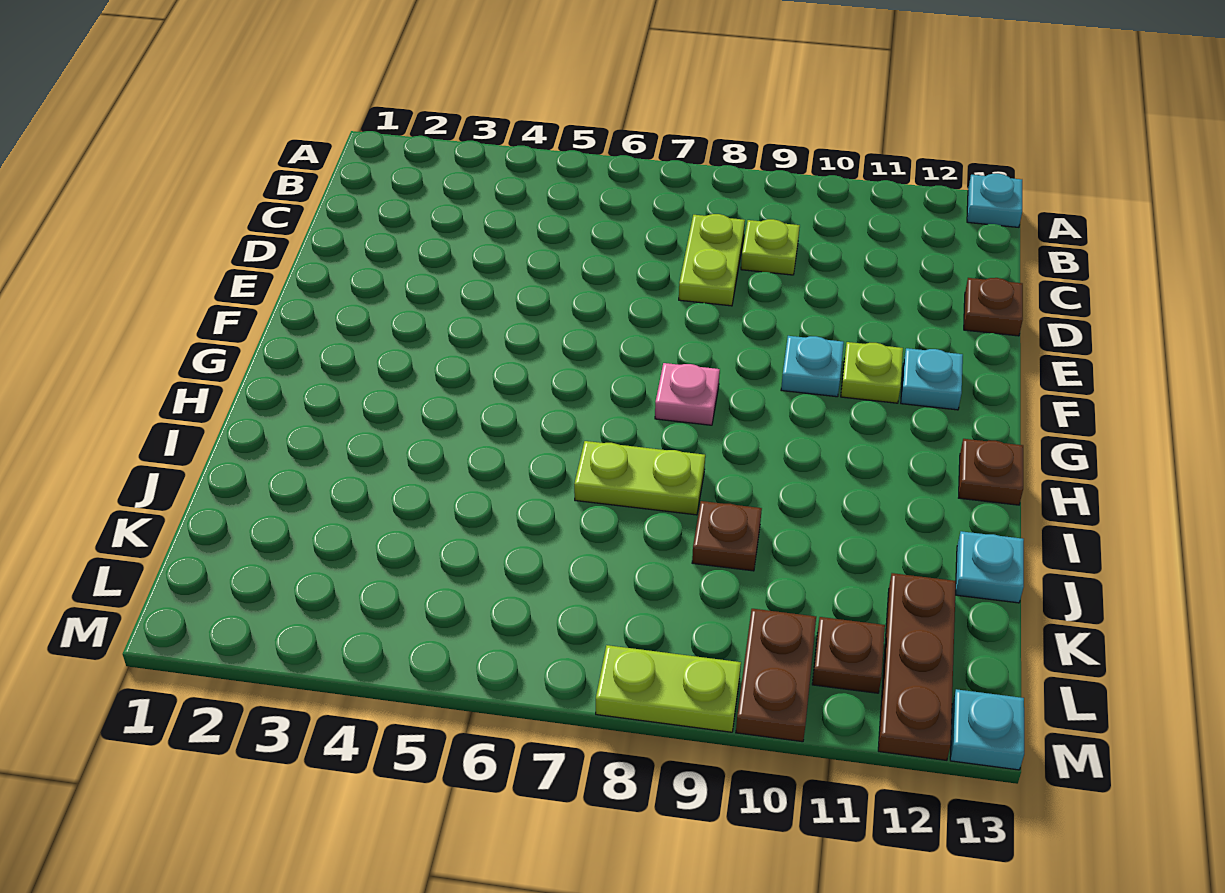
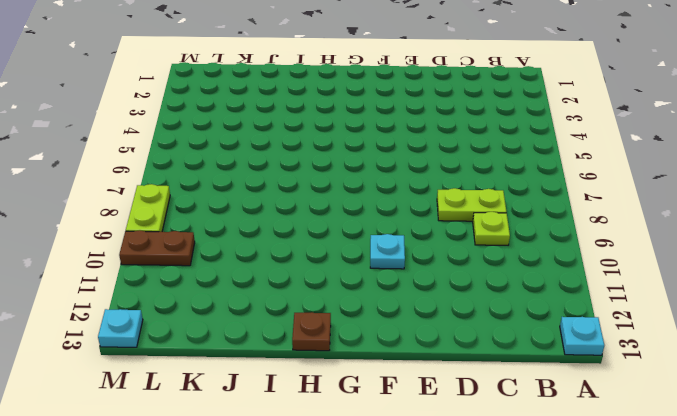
none -> brown 1x1 plate [964,278,1023,336]
none -> lime 1x1 plate [841,342,903,403]
none -> cyan 1x1 plate [901,348,963,410]

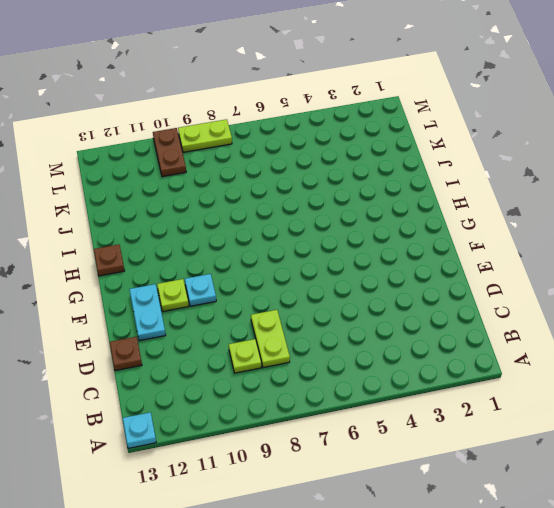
cyan 1x2 plate [129,284,166,341] -> cyan 1x1 plate [901,348,963,410]
none -> pink 1x1 plate [655,363,720,425]
none -> lime 1x2 plate [574,441,705,515]
none -> brown 1x1 plate [692,501,762,571]

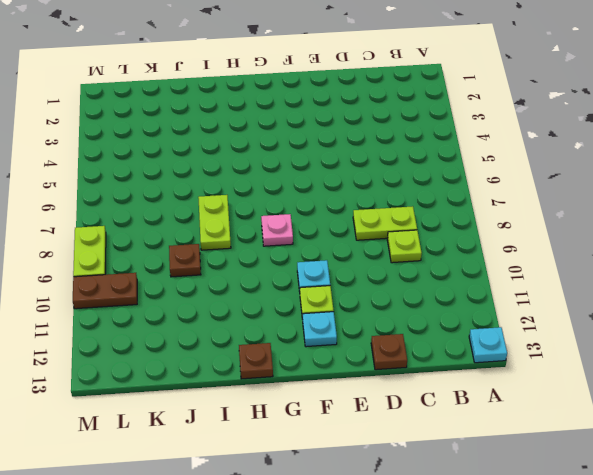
none -> cyan 1x1 plate [955,531,1024,603]
none -> brown 1x3 plate [878,573,956,760]
none -> brown 1x1 plate [812,617,885,693]

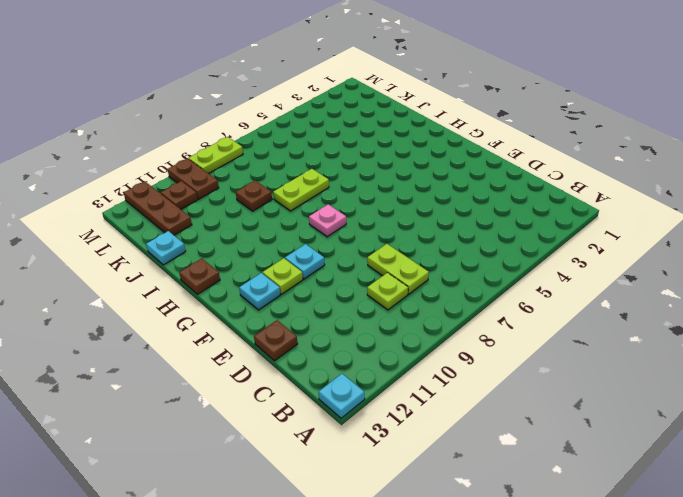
none -> cyan 1x1 plate [950,689,1024,770]

